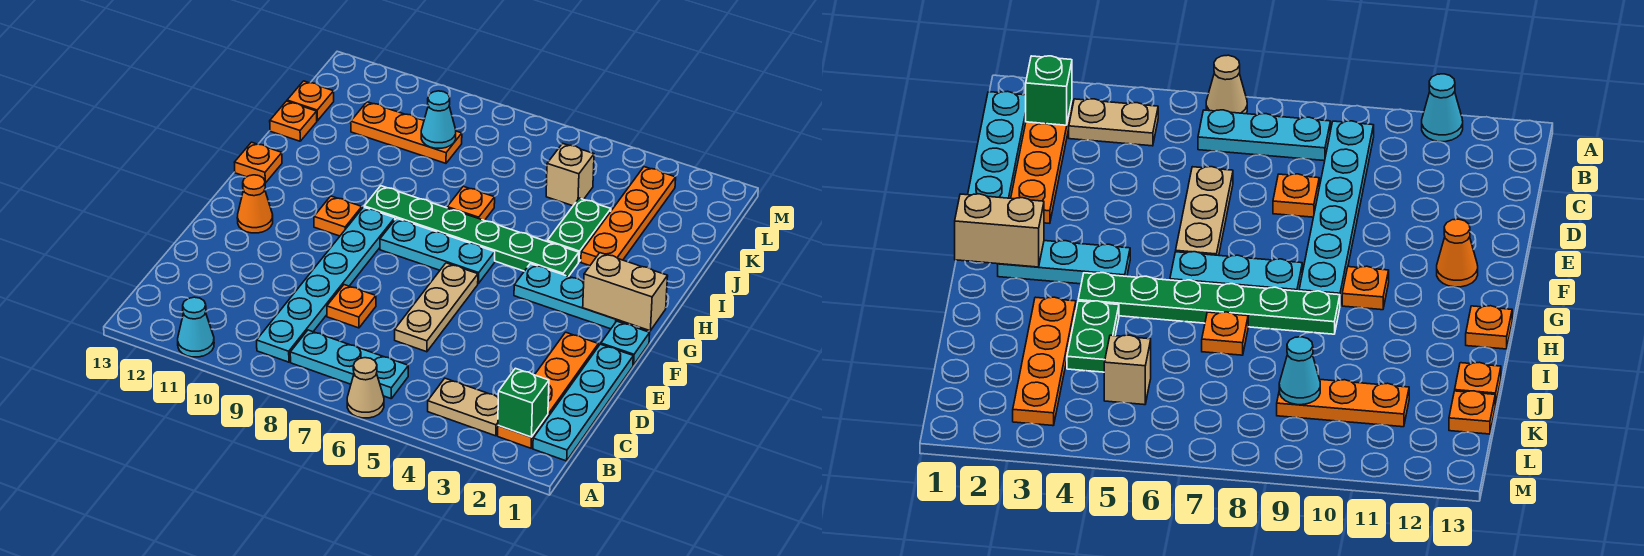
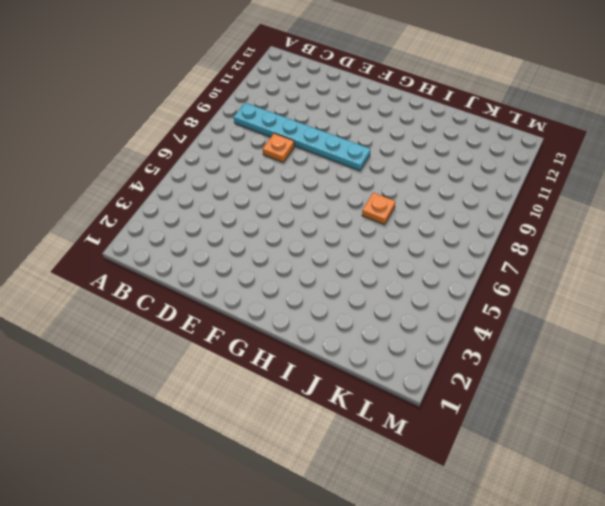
none -> tan 1x1 cone [347,358,384,418]
none -> cyan 1x1 cone [178,297,214,357]
none -> cyan 1x4 plate [533,344,633,461]

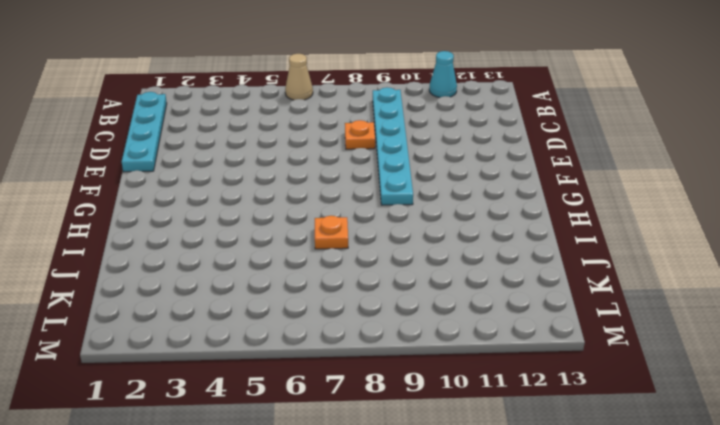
none -> orange 1x4 plate [498,332,598,448]
none -> tan 1x2 plate [428,378,498,436]
none -> cyan 1x3 plate [290,330,408,398]

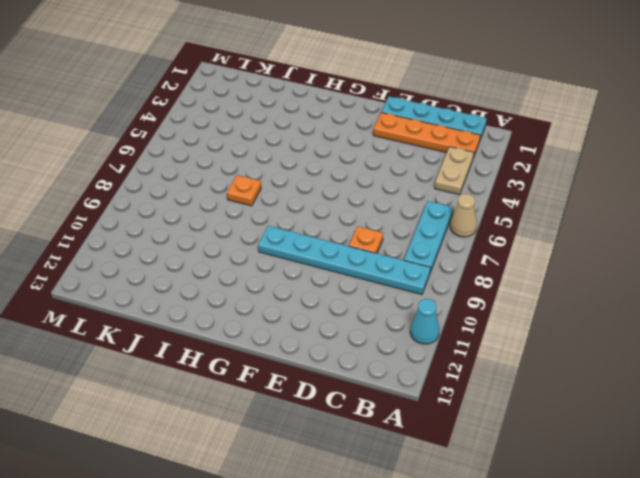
none -> tan 1x3 plate [395,263,478,352]
none -> cyan 1x1 plate [601,321,650,365]
none -> orange 1x1 cone [237,175,273,233]

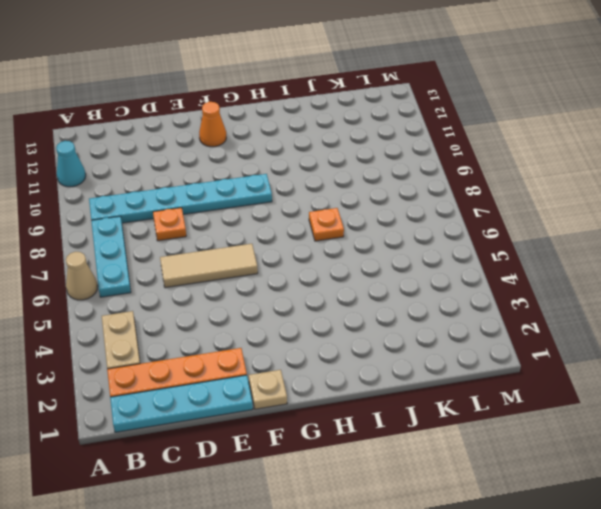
tan 1x3 tile [160,244,258,288] -> tan 1x3 plate [395,263,478,352]
tan 1x1 plate [249,370,287,409] -> cyan 1x1 plate [601,321,650,365]
none -> cyan 1x3 plate [514,264,621,329]
none -> cyan 1x3 plate [380,218,495,283]
none -> orange 1x1 plate [314,196,362,236]

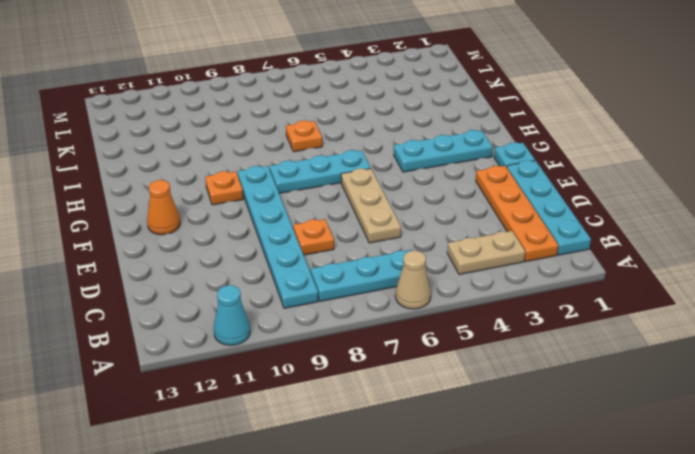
none -> green 1x6 plate [364,186,579,277]
none -> orange 1x1 plate [234,142,282,183]
none -> orange 1x4 plate [581,167,676,266]

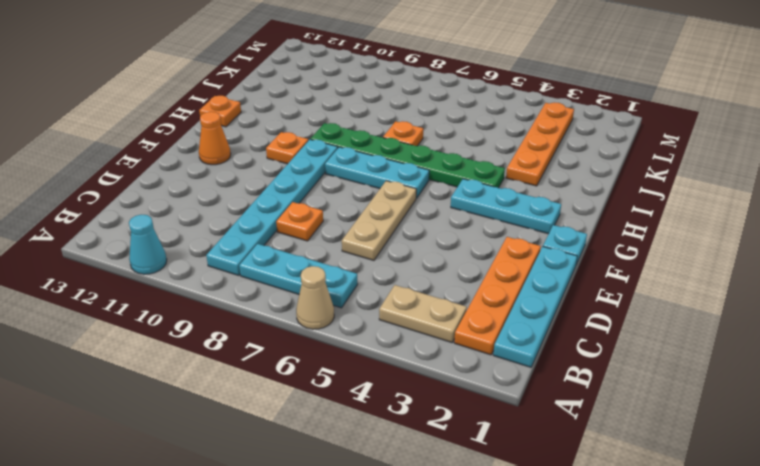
none -> green 1x2 plate [547,198,611,262]
none -> orange 1x1 plate [270,101,317,141]
none -> tan 1x1 brick [546,143,594,206]

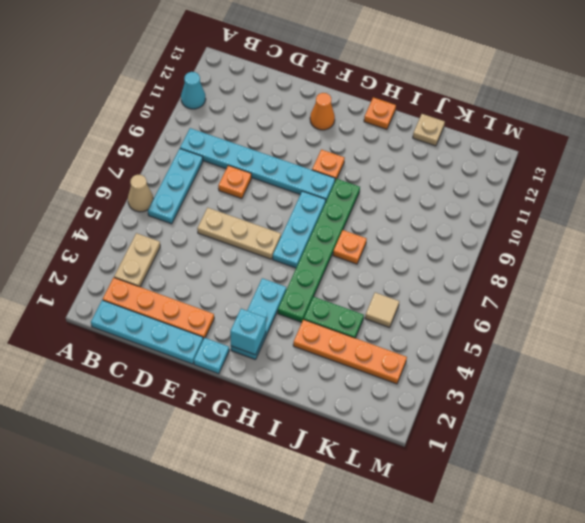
cyan 1x1 brick [230,309,266,355] -> tan 1x2 brick [583,253,668,331]
tan 1x1 plate [413,114,445,146] -> orange 1x1 plate [270,101,317,141]
tan 1x1 tile [365,293,399,328] -> tan 1x1 brick [546,143,594,206]
none -> orange 1x3 plate [351,102,462,163]
none -> orange 1x1 plate [287,81,334,121]
none -> green 1x1 brick [498,368,549,437]

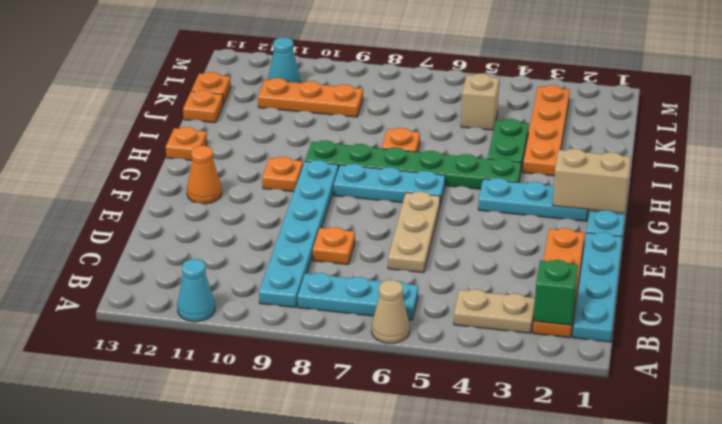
cyan 1x1 cone [268,37,300,83] -> cyan 1x1 cone moved to [421,91,456,148]

